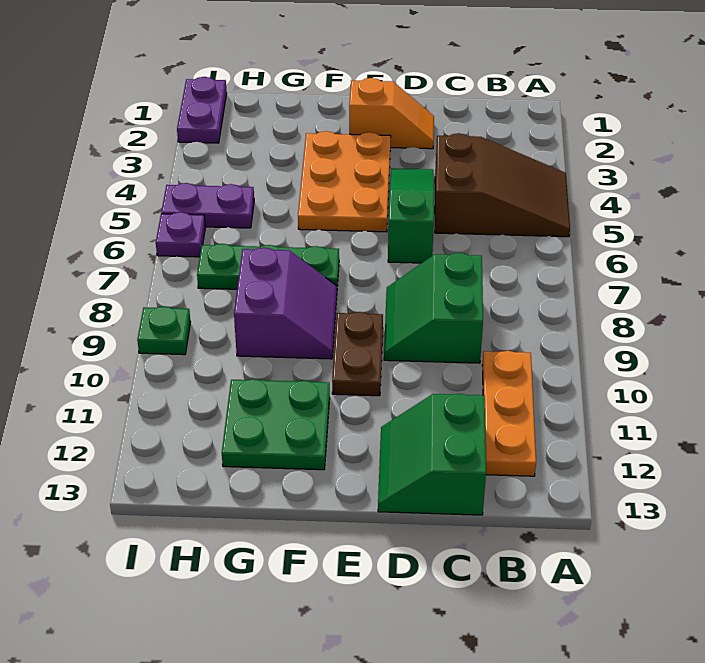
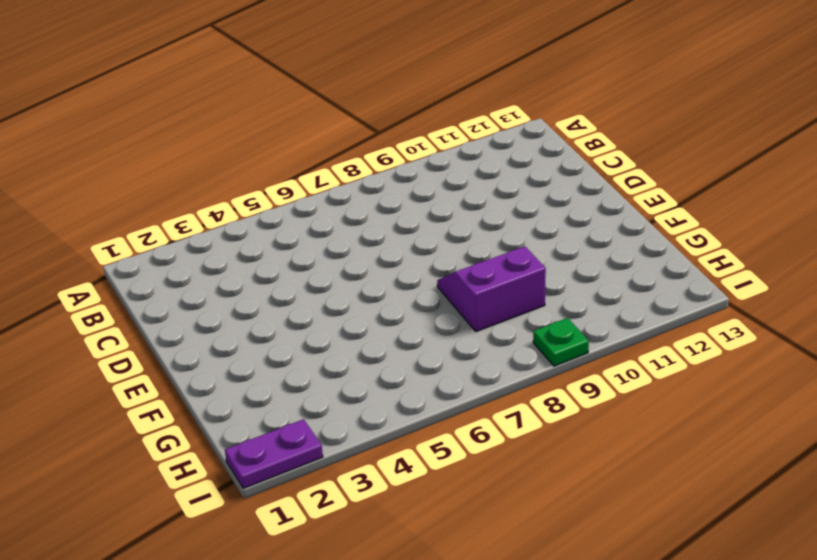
none -> brown 2x3 slope [435,133,570,237]
none -> orange 1x3 plate [482,351,536,476]
none -> green 2x2 slope [384,253,483,363]

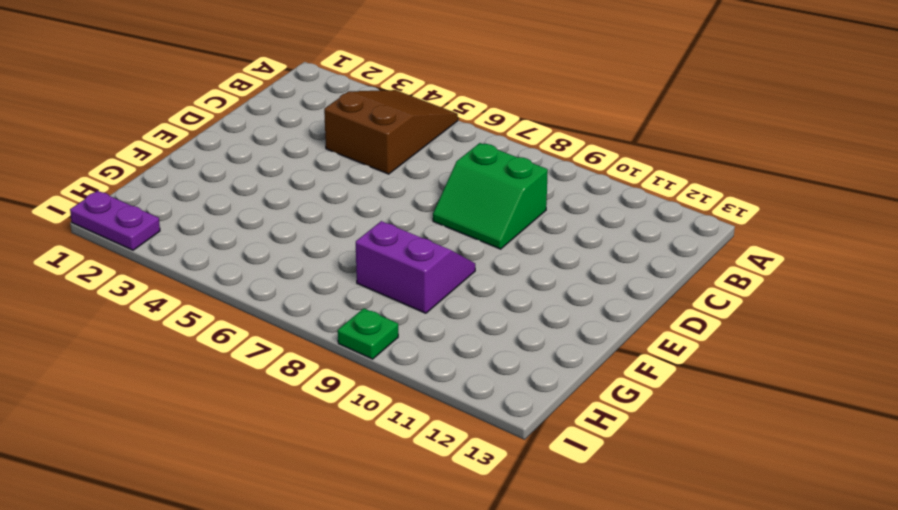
none -> orange 1x3 plate [482,351,536,476]
none -> green 2x2 slope [378,394,486,515]
none -> orange 1x2 slope [349,78,434,149]

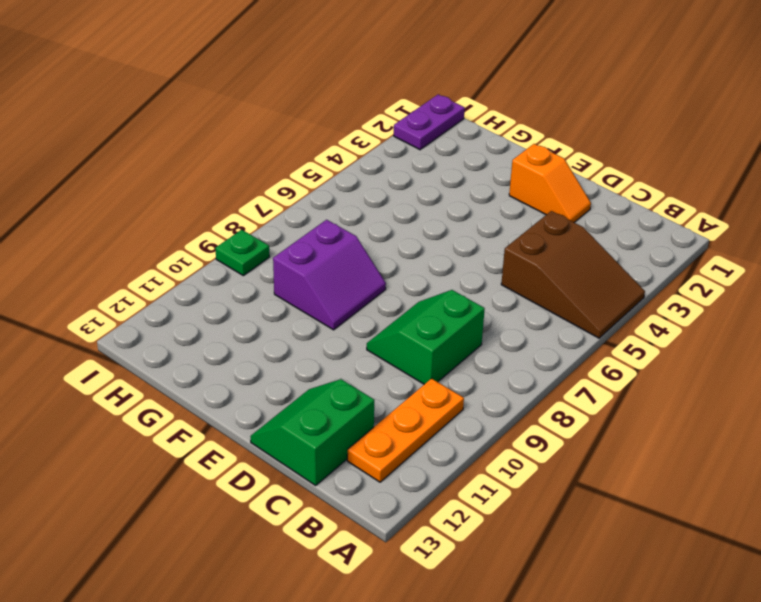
none -> green 1x3 slope [388,168,434,263]
none -> orange 2x3 plate [298,131,391,232]
none -> brown 1x2 plate [332,312,383,396]

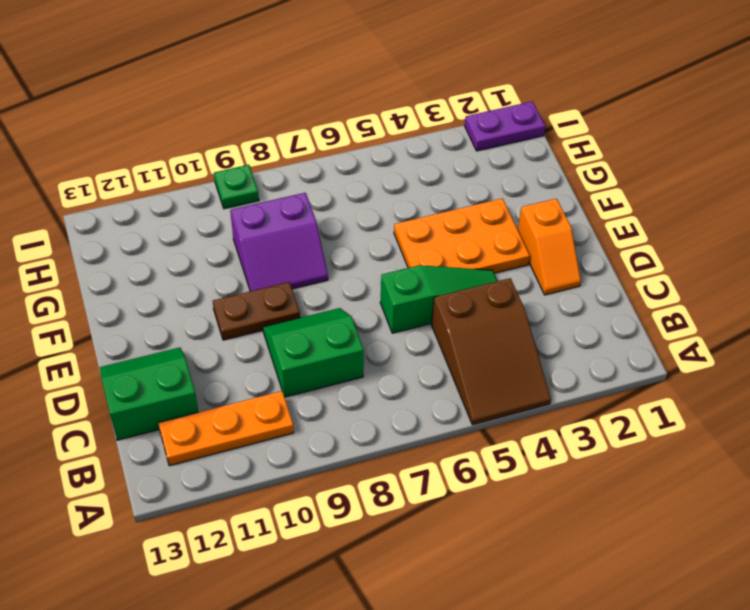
none -> green 1x3 plate [197,244,339,289]
none -> green 2x2 plate [222,379,330,470]
none -> purple 1x2 plate [161,183,254,228]

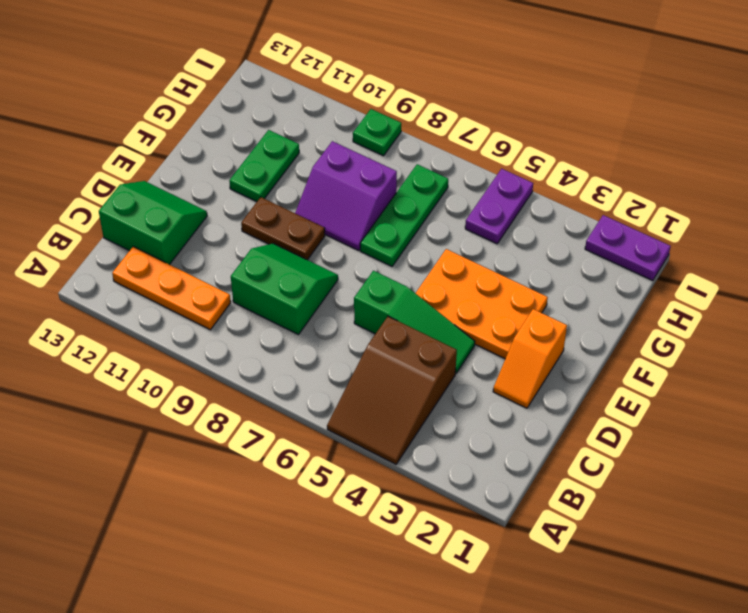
green 1x2 plate [229,130,299,202] -> green 2x2 plate [222,379,330,470]
none -> purple 1x1 plate [156,212,205,257]

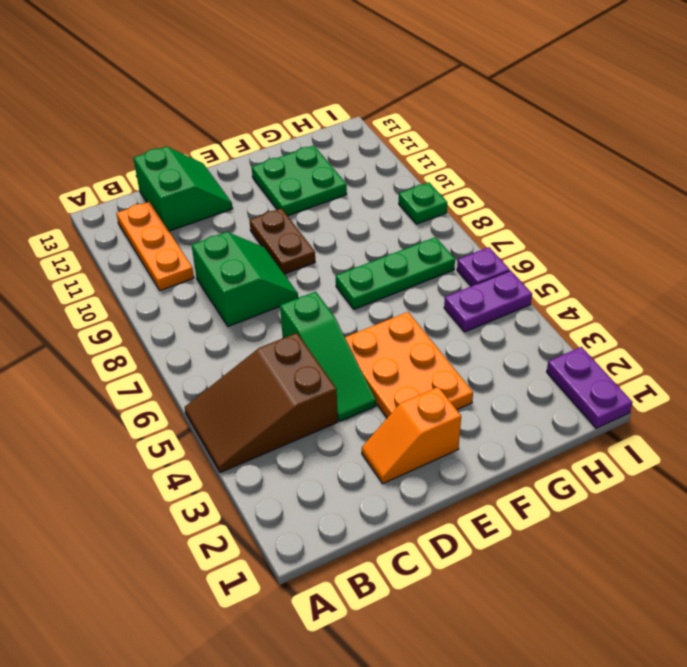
none -> purple 2x2 slope [234,248,337,359]

